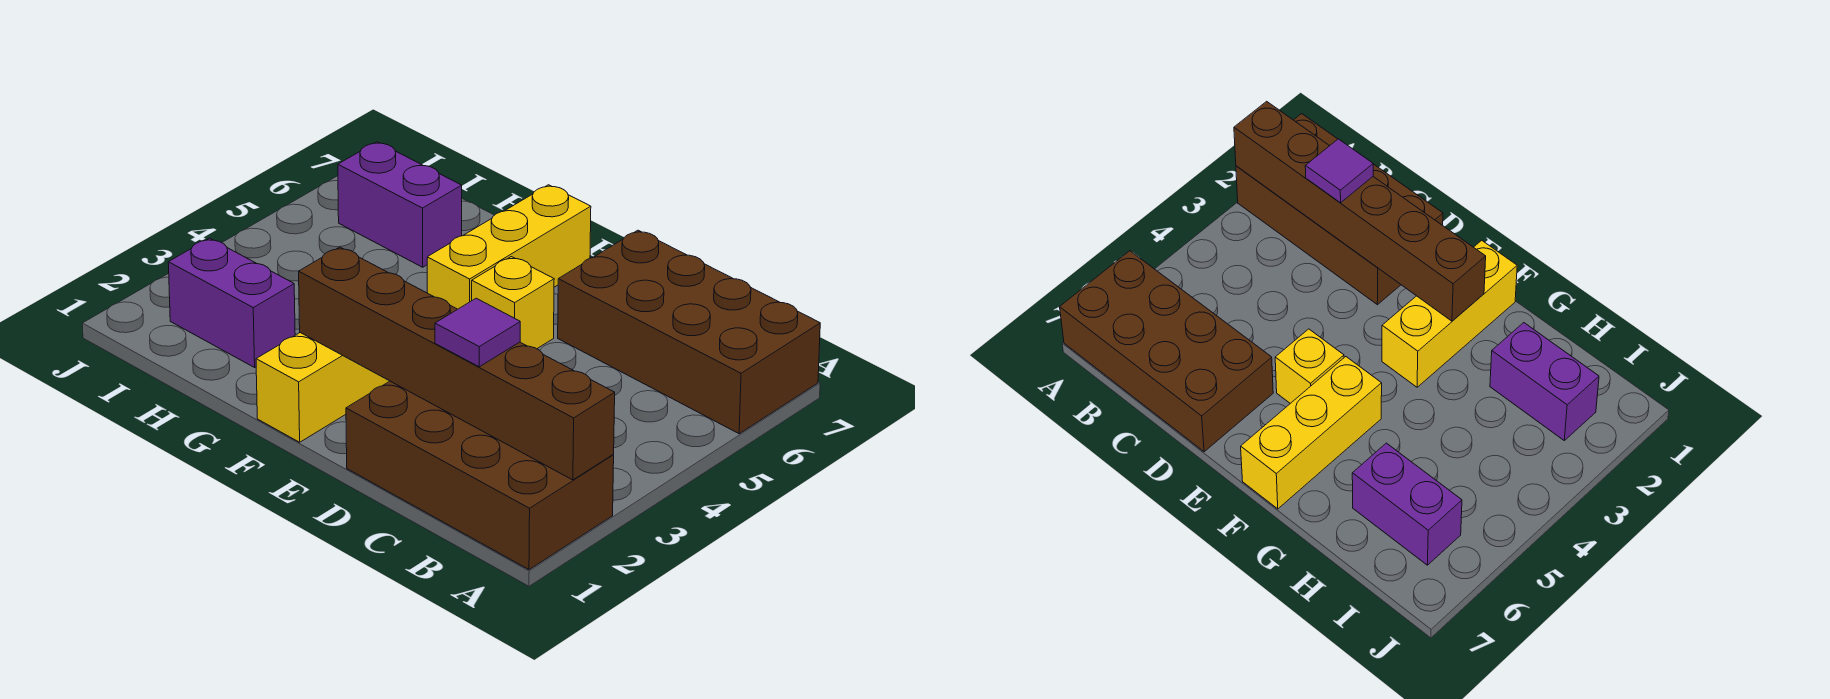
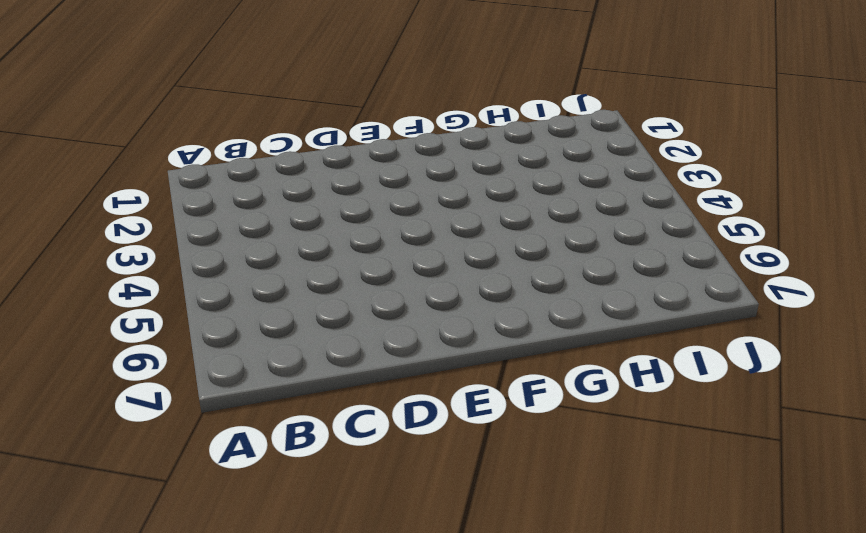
none -> brown 2x4 brick [346,381,614,570]
none -> brown 2x4 brick [558,230,820,434]

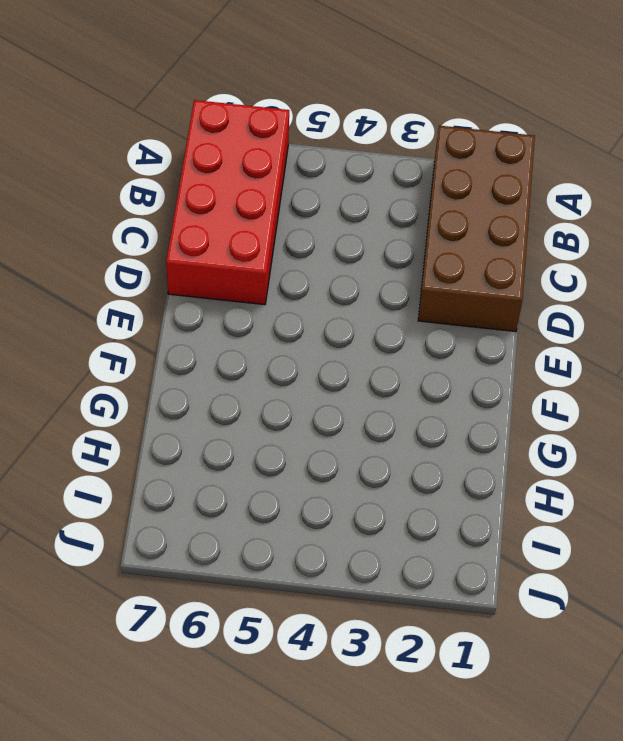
red 2x4 brick [166,100,289,305] -> brown 2x4 brick [558,230,820,434]
none -> yellow 1x1 brick [472,257,554,349]
none -> yellow 1x3 brick [256,333,389,442]

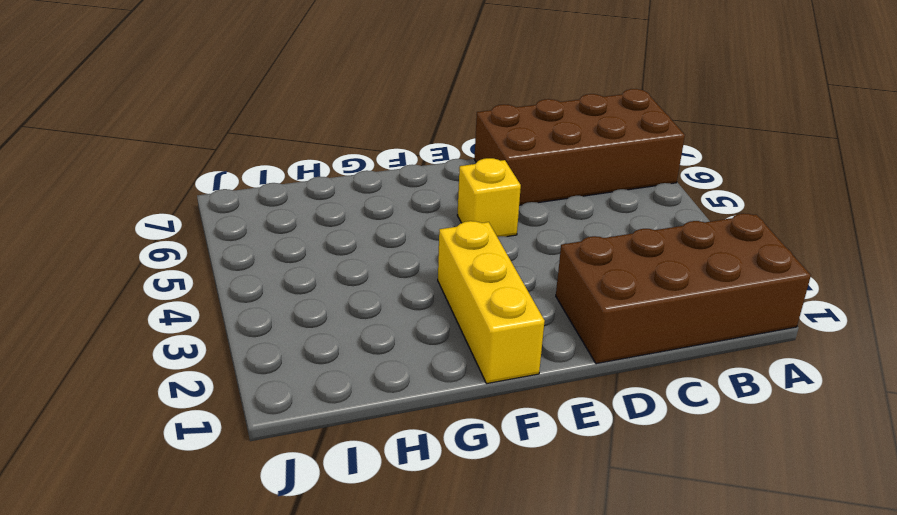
none -> yellow 1x3 brick [427,185,591,309]
none -> purple 1x2 brick [168,238,295,367]

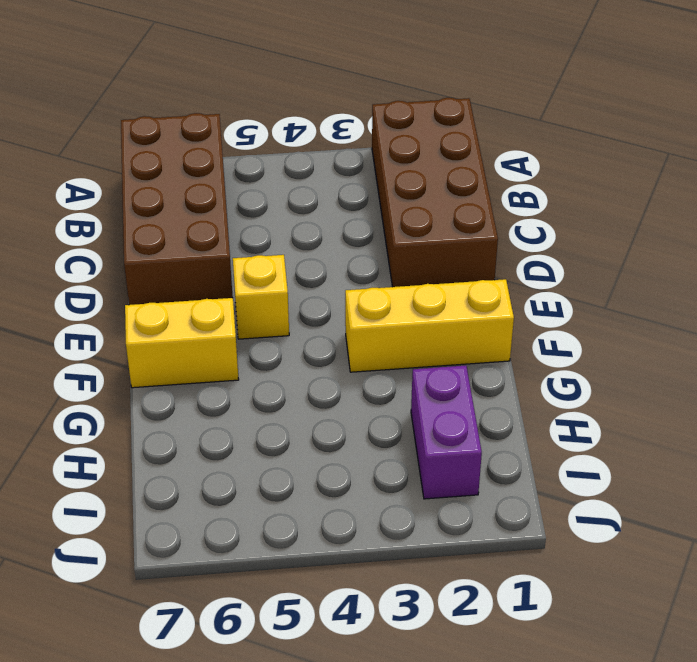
yellow 1x2 brick [125,298,239,388] -> yellow 1x3 brick [427,185,591,309]
none -> purple 1x2 brick [338,142,462,267]
none -> brown 1x6 brick [299,247,615,480]

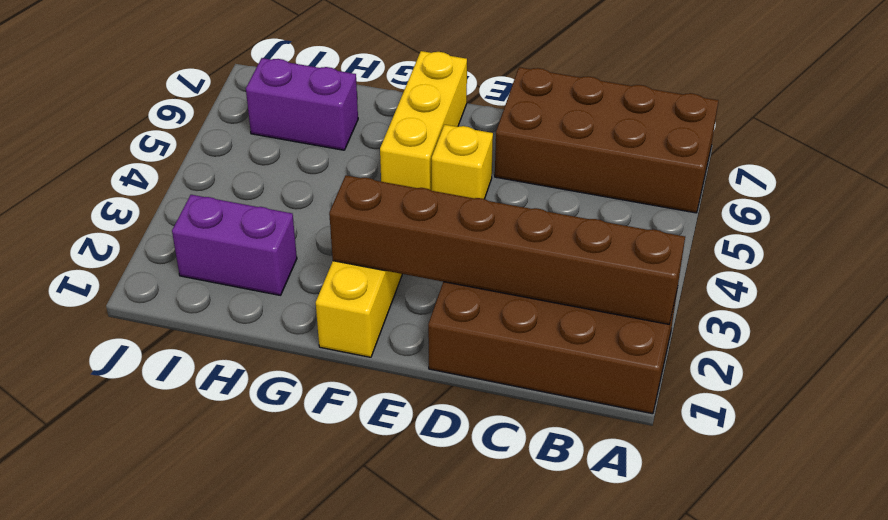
none -> purple 1x1 tile [435,298,520,367]

